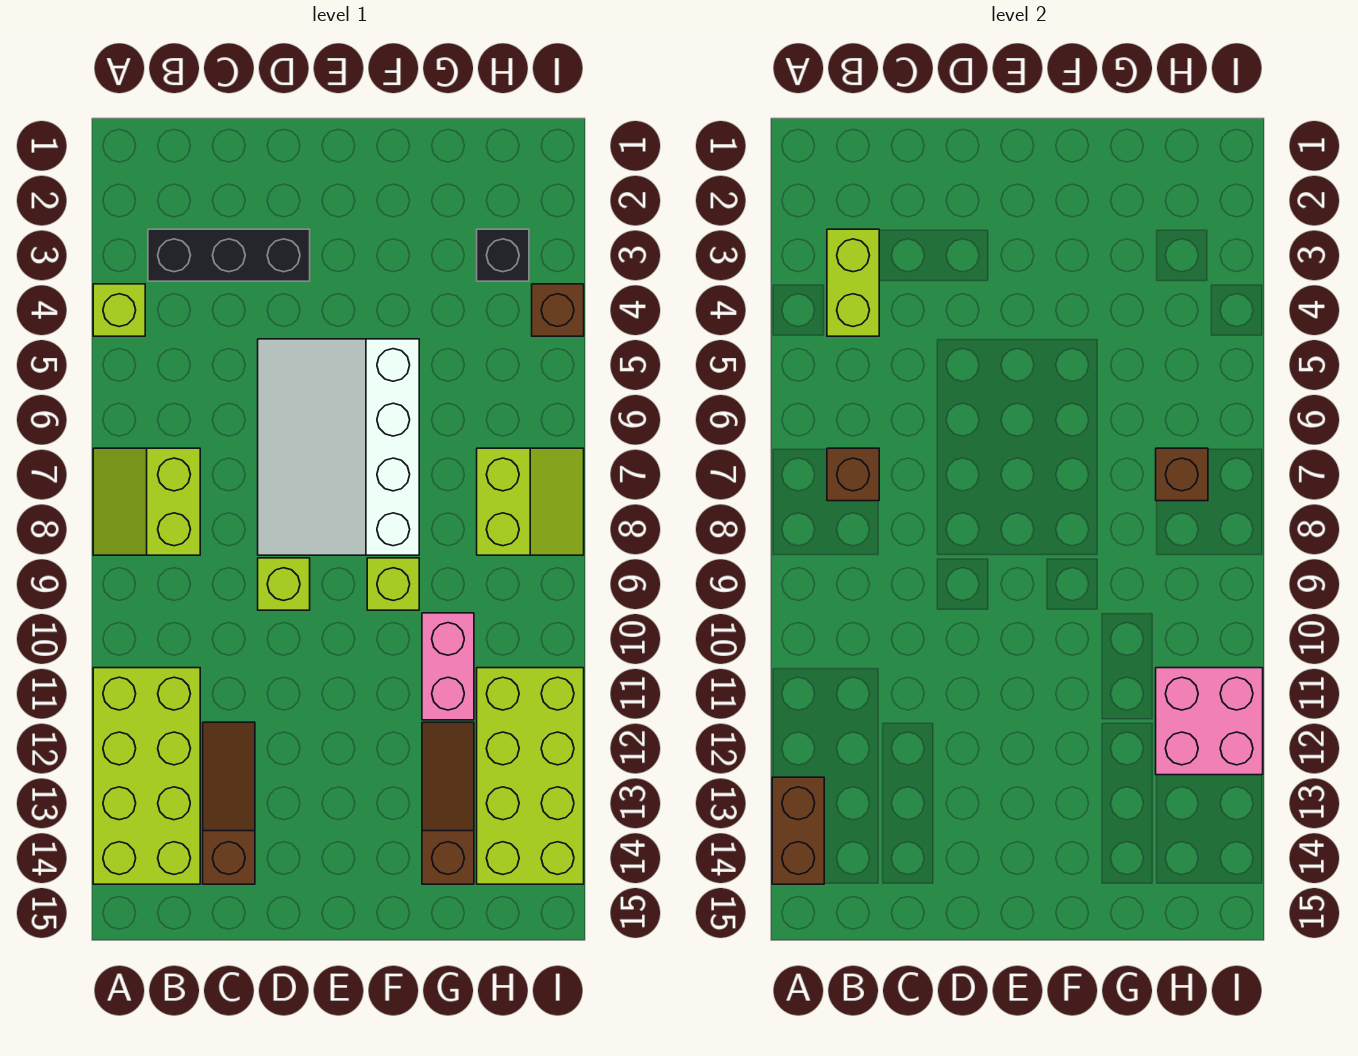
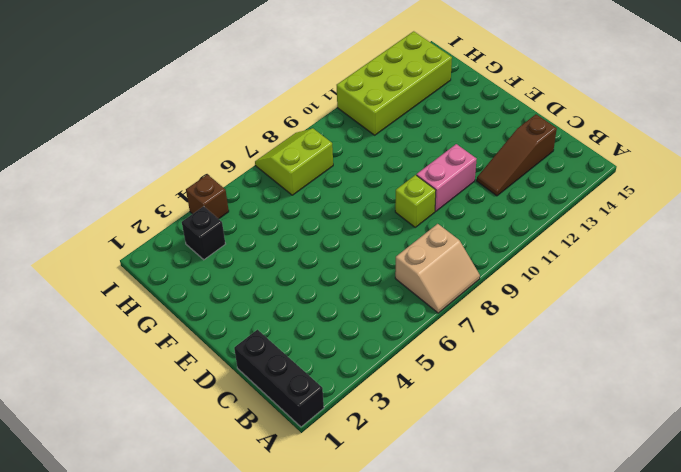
black 1x3 brick [234,330,324,427] -> black 1x3 brick moved to [148,229,310,281]
tan 2x2 slope [395,224,480,313] -> lime 2x2 slope [93,448,200,555]
pink 1x2 brick [417,144,477,211] -> pink 1x2 brick moved to [422,613,474,720]
none -> lime 1x1 brick [93,284,145,336]
none -> lime 2x4 brick [93,668,200,884]
none -> white 3x4 slope [258,339,419,555]

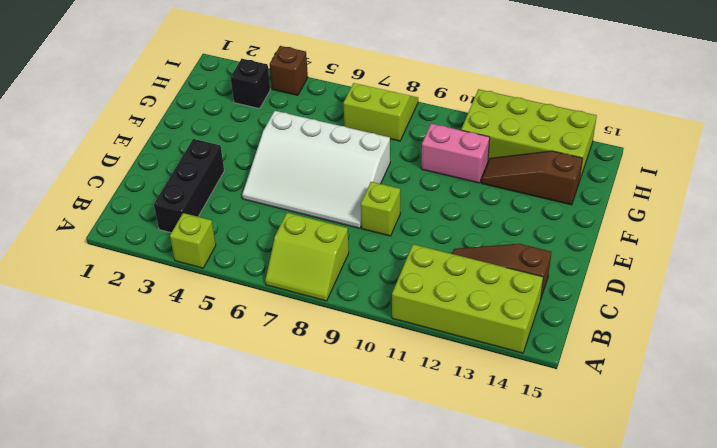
none -> lime 1x1 brick [367,558,419,610]
none -> brown 1x2 brick [772,777,824,884]
none -> lime 1x2 brick [827,229,879,336]

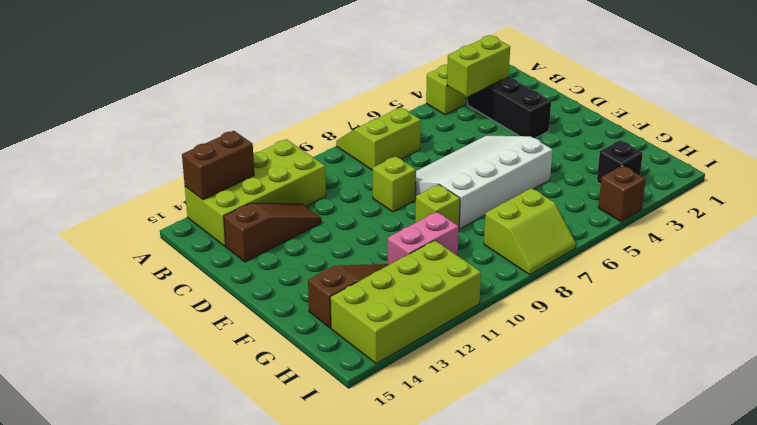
none -> brown 1x1 brick [827,448,879,501]
none -> brown 1x1 brick [1156,448,1208,501]
none -> pink 2x2 brick [1156,668,1263,775]

